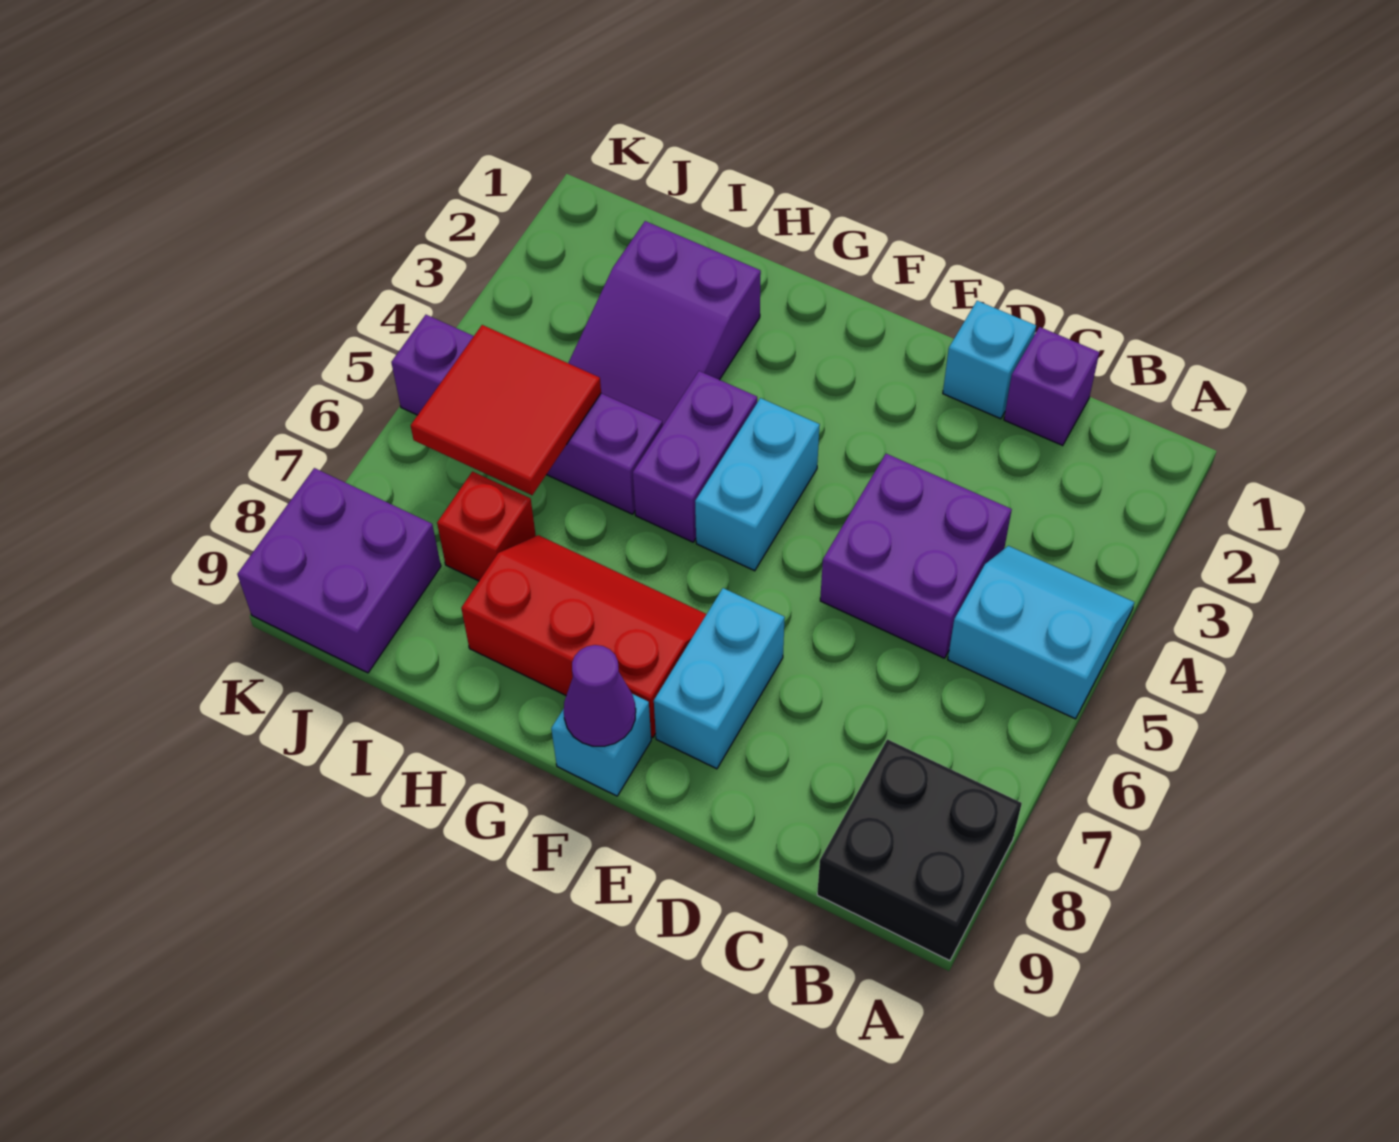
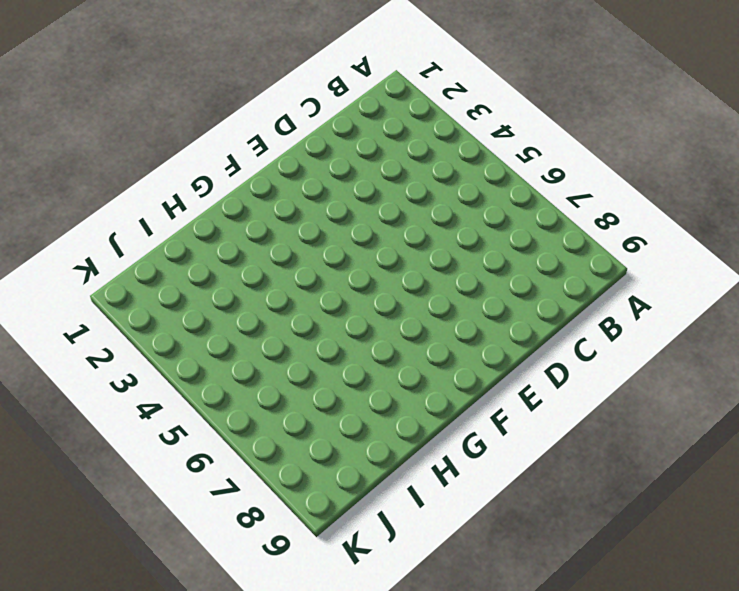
none -> cyan 2x2 slope [948,546,1134,719]
none -> black 2x2 brick [817,739,1022,961]
none -> purple 1x1 brick [1004,327,1099,446]

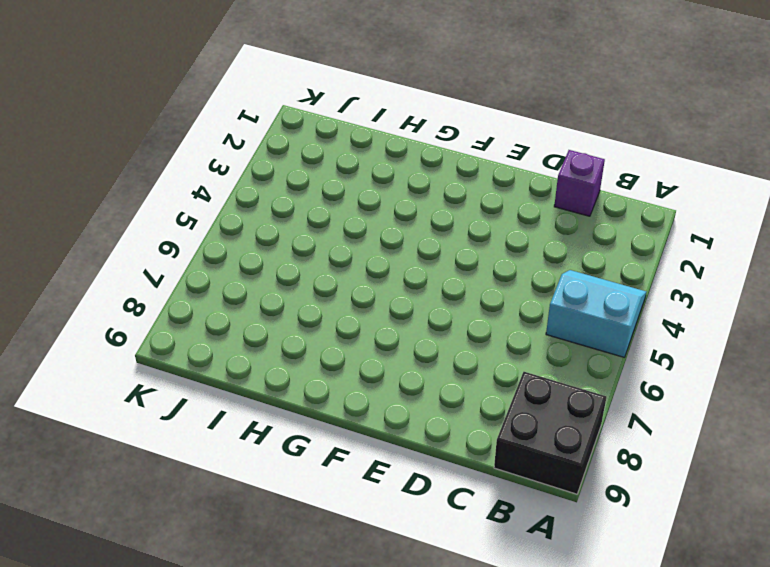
none -> purple 2x2 brick [820,454,1012,658]
none -> cyan 1x1 brick [943,301,1036,419]
none -> cyan 1x2 brick [654,588,785,769]

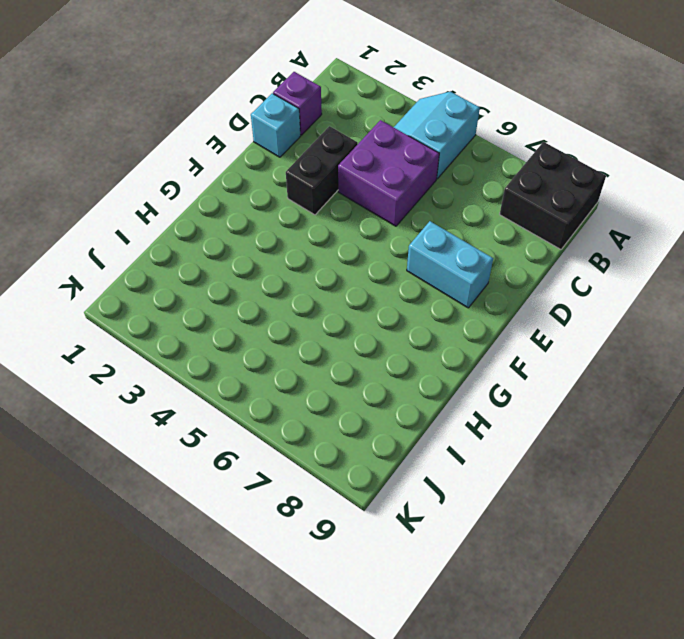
black 1x2 brick [286,126,358,215] -> none
none -> cyan 1x2 brick [695,398,820,571]
none -> red 2x3 slope [461,535,706,738]
none -> cyan 1x1 brick [551,694,651,796]

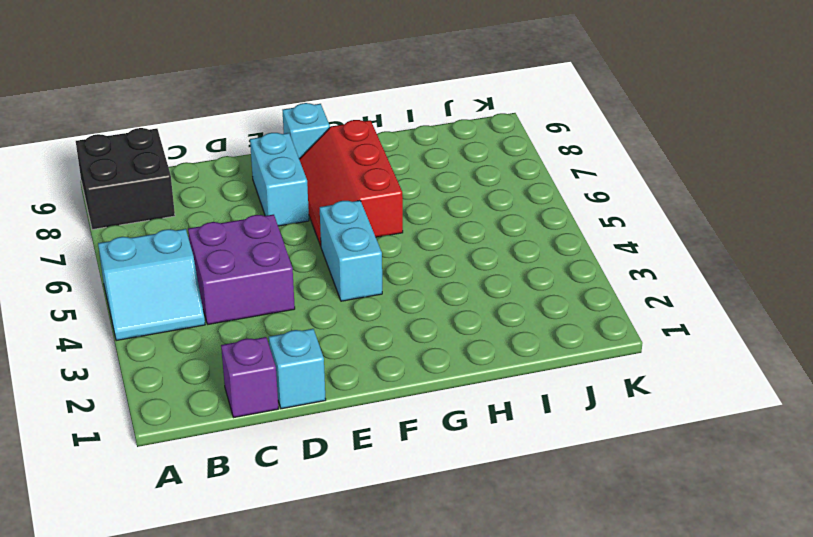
red 2x3 slope [299,120,403,246] -> red 2x3 slope turned to [461,535,706,738]
none -> purple 1x2 brick [633,371,757,542]
none -> purple 2x3 slope [568,221,761,425]
none -> purple 1x4 brick [391,315,663,514]

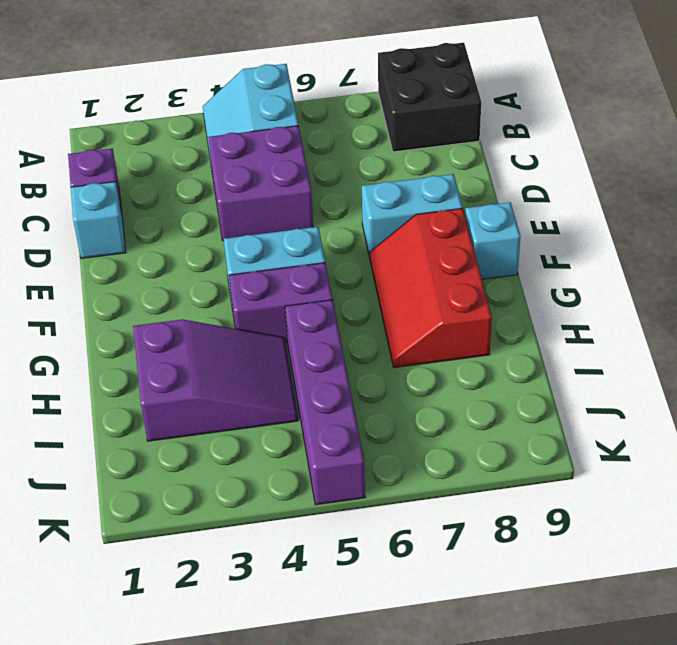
none -> red 1x1 brick [437,472,536,581]
none -> purple 2x2 brick [237,468,441,673]
none -> purple 1x1 cone [564,645,636,746]

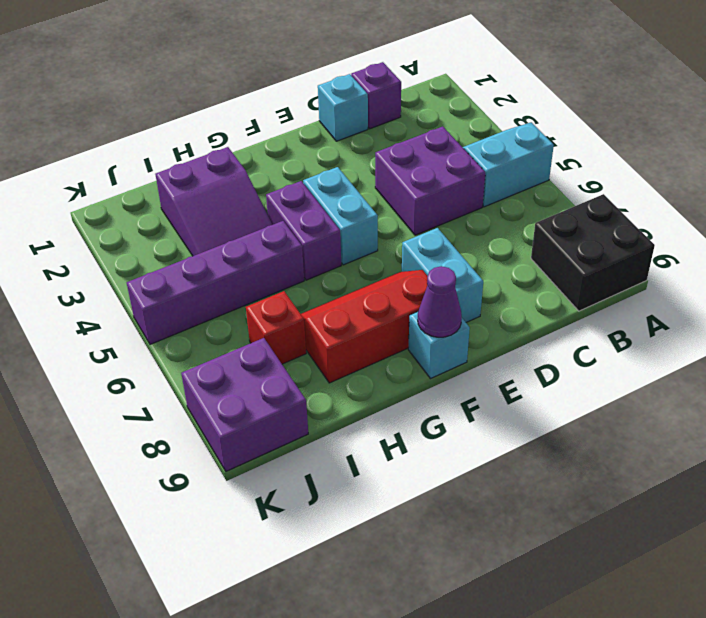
none -> red 2x2 tile [411,325,601,495]

